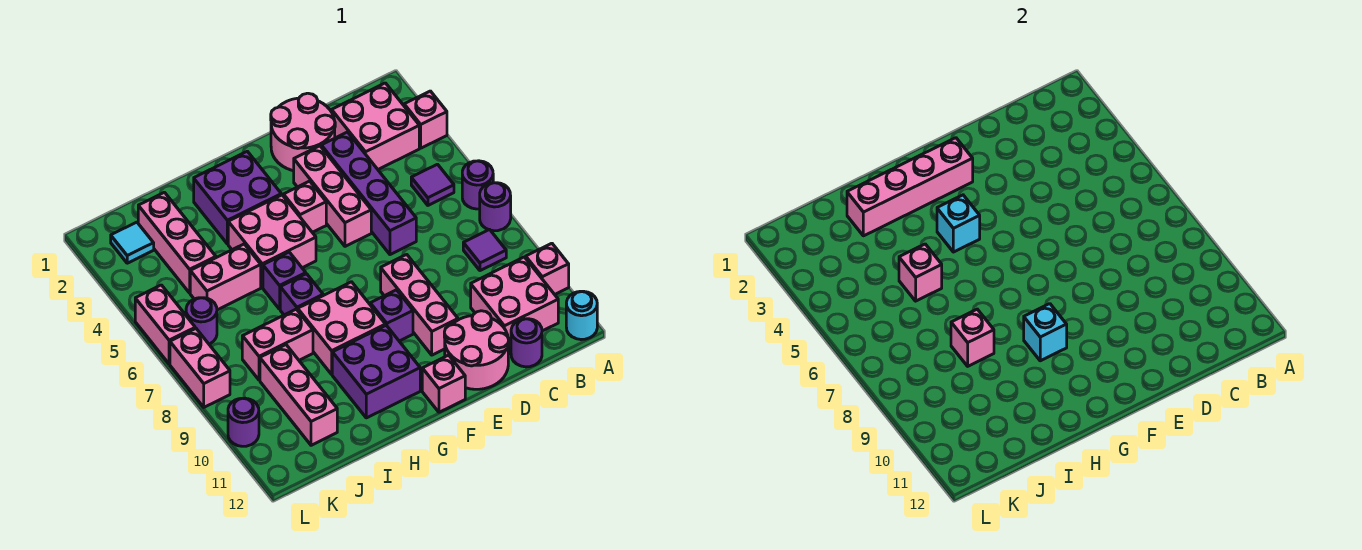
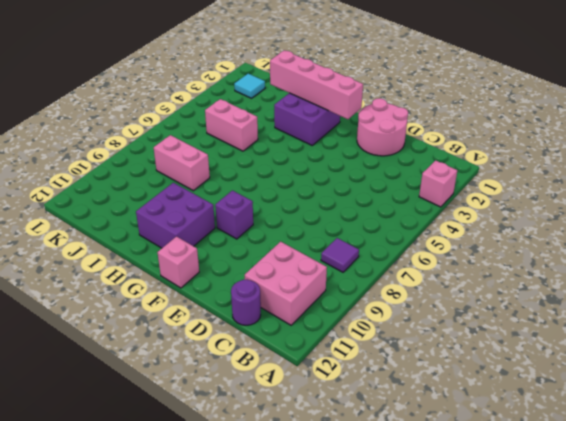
none -> purple 1x1 round brick [462,161,493,209]
none -> purple 1x1 round brick [480,183,511,231]
none -> pink 1x1 brick [526,243,569,294]
none -> cyan 1x1 round brick [566,291,597,340]

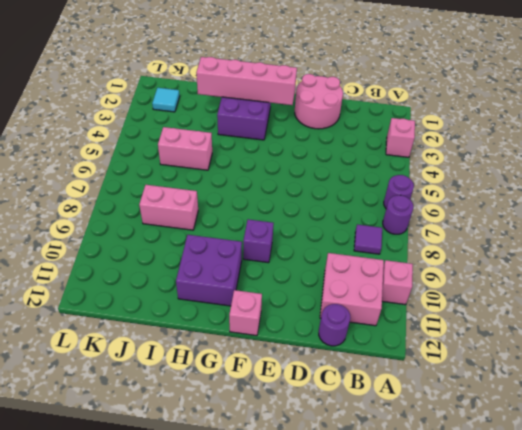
none -> cyan 1x1 round brick [566,291,597,340]
none -> pink 2x2 brick [332,83,419,169]
none -> purple 1x1 tile [411,164,454,205]
none -> purple 1x4 brick [321,132,416,255]

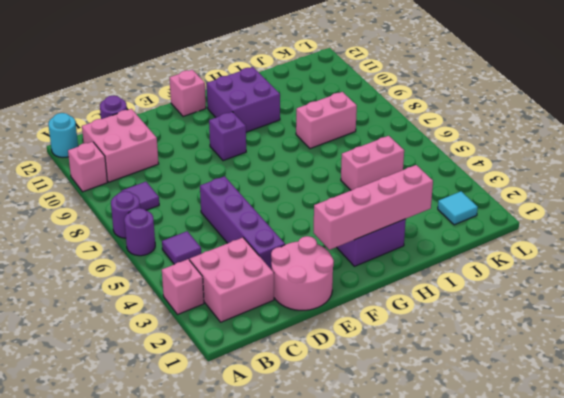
none -> pink 2x2 round brick [444,311,509,389]
none -> pink 1x3 brick [294,146,371,246]
none -> pink 1x3 brick [381,255,458,355]
none -> pink 1x1 brick [283,181,326,232]

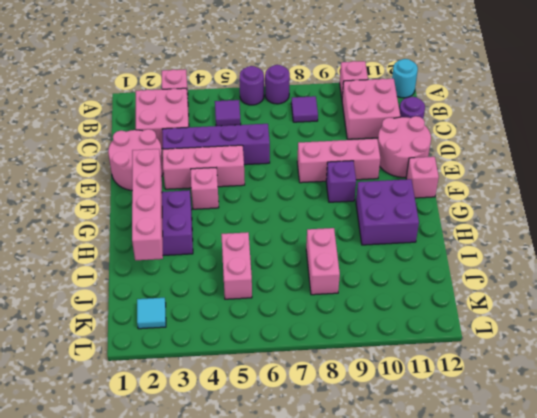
none -> pink 2x2 brick [228,195,316,288]
none -> pink 2x2 brick [298,282,386,374]
none -> purple 1x1 brick [263,252,306,309]
none -> purple 1x1 brick [280,274,323,315]

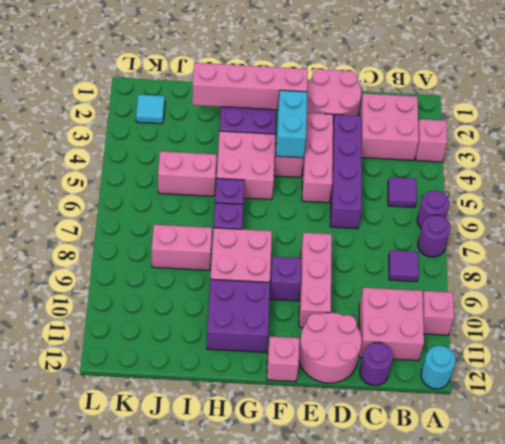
cyan 1x2 brick [276,90,307,158] -> none
none -> pink 1x3 brick [138,192,216,293]
none -> pink 1x3 brick [260,345,337,445]
none -> purple 1x1 round brick [186,298,217,344]
none -> pink 1x2 brick [135,285,195,364]

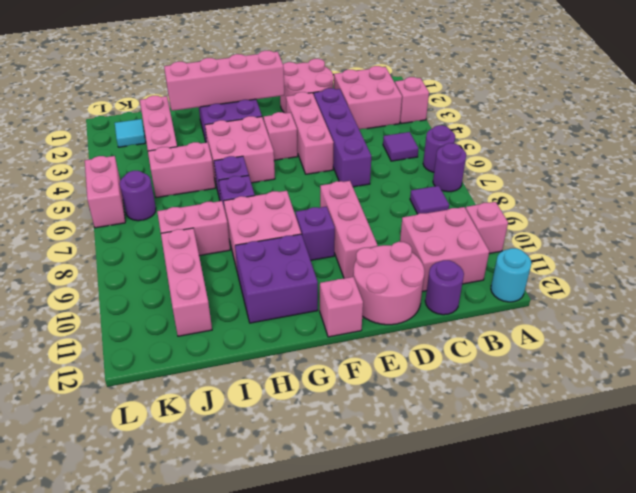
none -> pink 1x2 brick [170,328,230,407]
none -> purple 1x1 round brick [228,398,259,446]
none -> cyan 1x1 brick [937,195,980,252]
none -> cyan 1x1 brick [1024,304,1067,361]

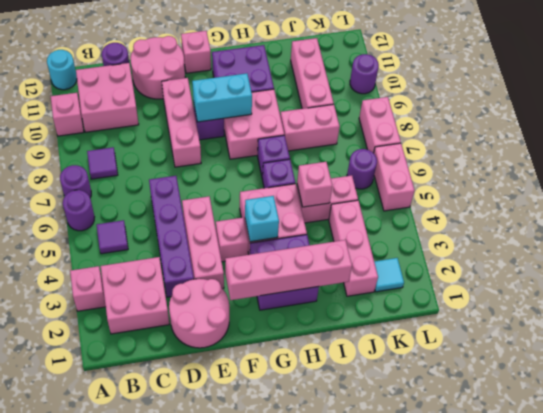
cyan 1x2 brick [192,73,252,122] -> cyan 1x1 brick [1024,304,1067,361]
none -> pink 1x1 brick [951,309,994,366]

